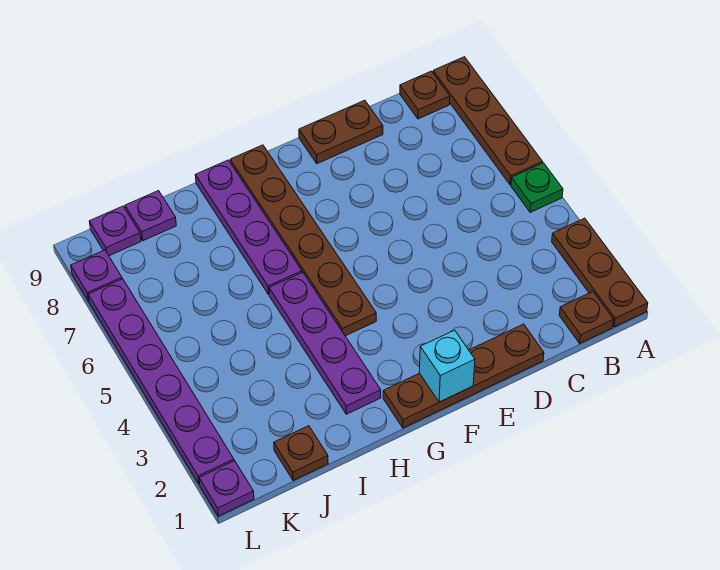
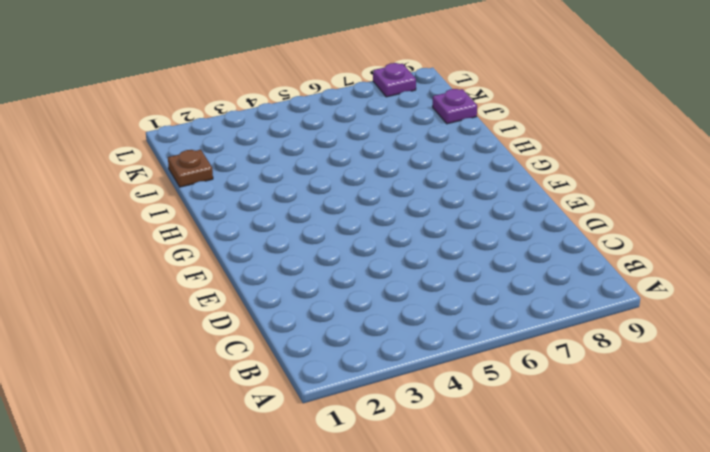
none -> brown 1x3 plate [552,218,648,327]
none -> green 1x1 plate [511,163,563,212]
none -> brown 1x4 plate [433,57,543,185]

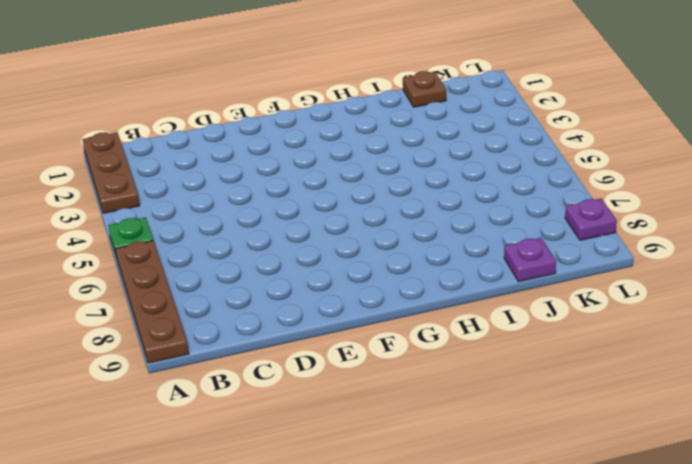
none -> brown 1x1 plate [559,292,614,343]
none -> brown 1x1 plate [400,71,450,119]
none -> brown 1x4 plate [383,324,544,428]

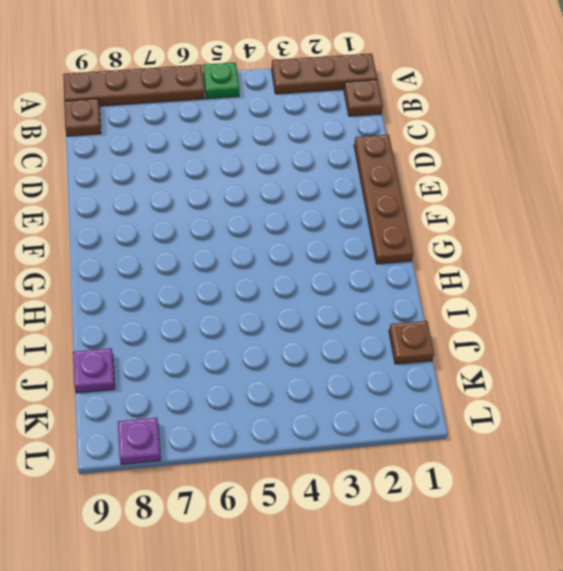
none -> brown 1x2 plate [299,100,383,164]
none -> brown 1x6 plate [230,145,376,336]
none -> purple 1x4 plate [269,272,381,414]

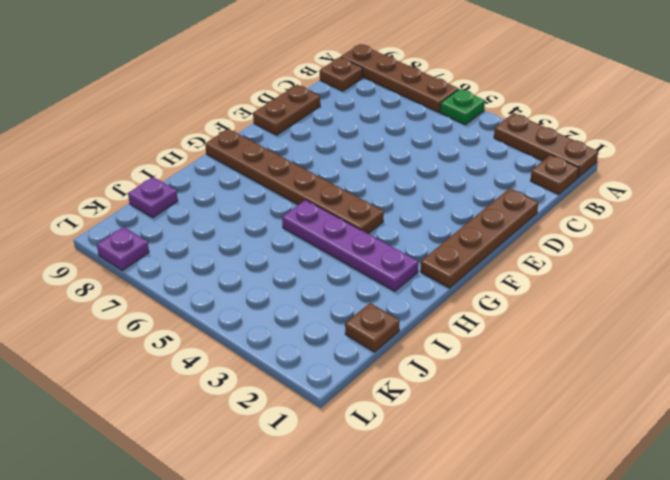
none -> purple 1x4 plate [195,160,302,294]
none -> purple 1x1 plate [89,206,141,256]
none -> purple 1x1 plate [199,461,254,516]

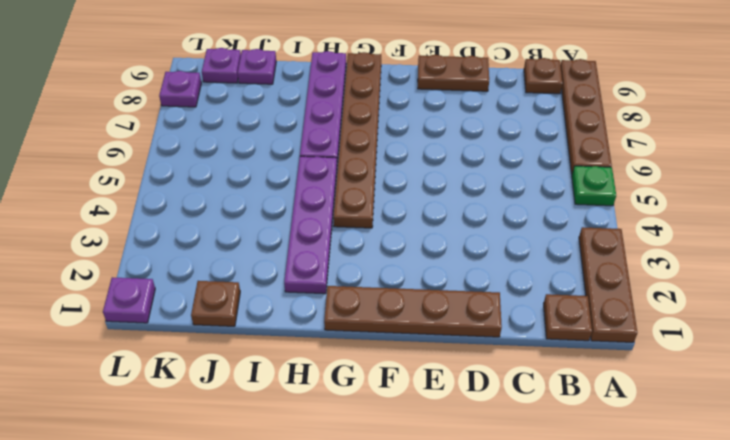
none -> purple 1x6 plate [88,279,234,484]
none -> cyan 1x1 brick [419,330,475,402]

